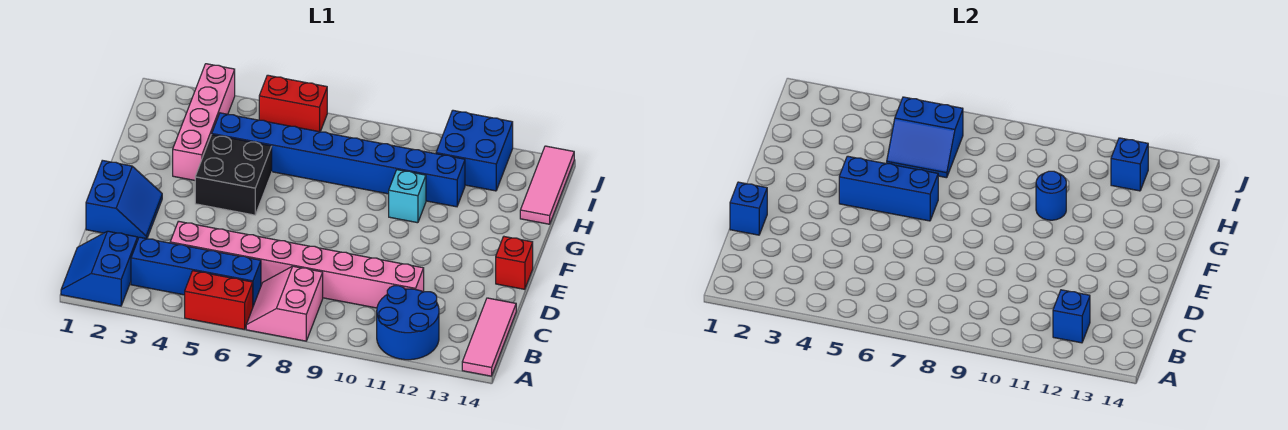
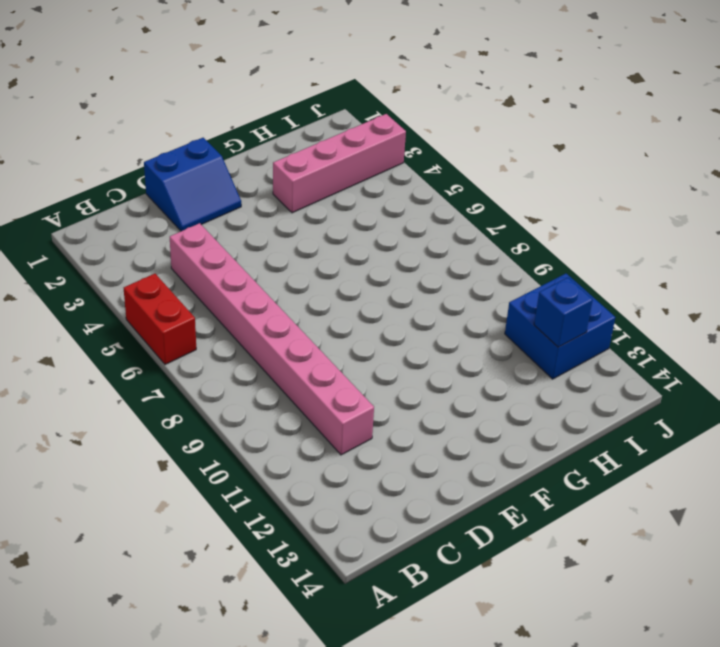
none -> blue 2x2 slope [61,231,138,306]
none -> pink 2x2 slope [246,266,323,341]
none -> blue 2x2 round brick [377,286,439,360]

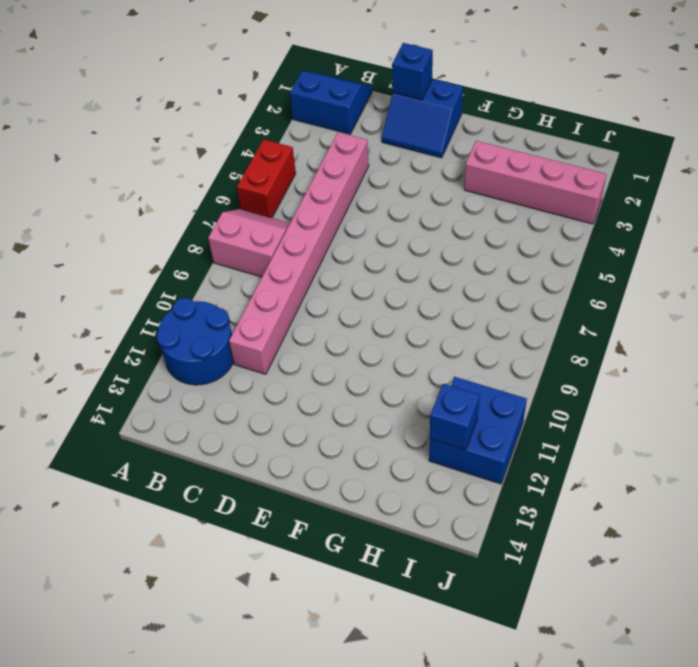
none -> pink 1x3 tile [462,298,516,376]
none -> blue 1x4 brick [131,237,261,306]
none -> red 1x1 brick [496,237,533,289]

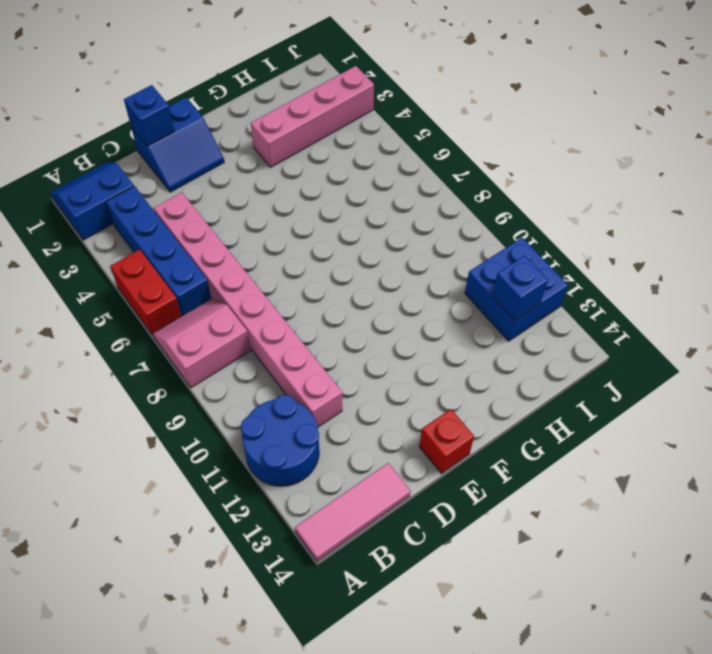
none -> black 2x2 brick [195,135,272,215]
none -> cyan 1x1 brick [389,170,426,223]
none -> blue 1x8 brick [212,113,465,207]

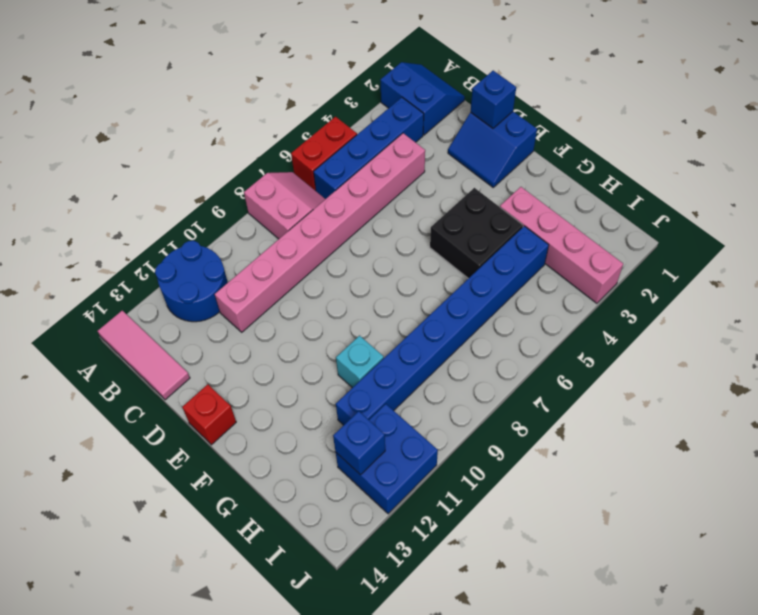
none -> pink 1x3 tile [520,146,574,224]
none -> red 1x2 brick [259,75,327,132]
none -> blue 1x1 brick [1053,290,1090,343]

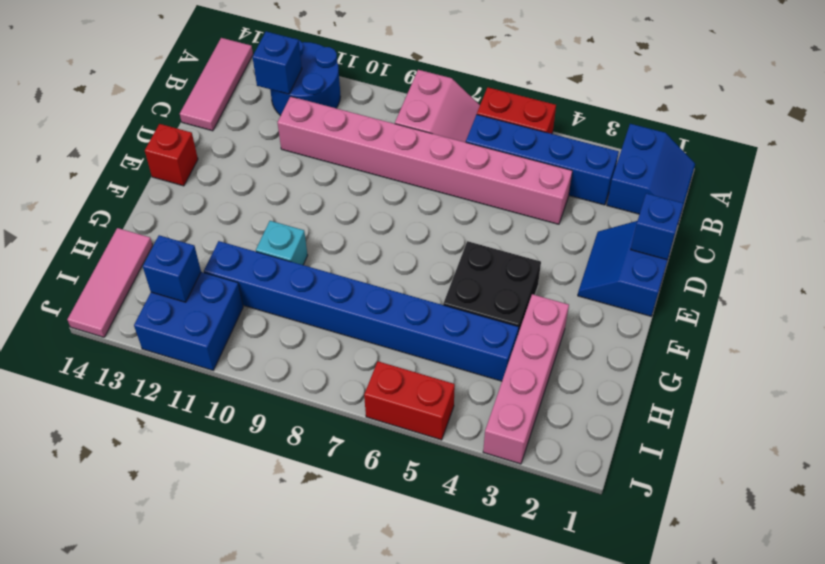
none -> blue 1x3 brick [839,156,938,221]
none -> blue 1x1 round brick [1036,171,1066,220]
none -> blue 2x2 slope [887,97,963,178]

